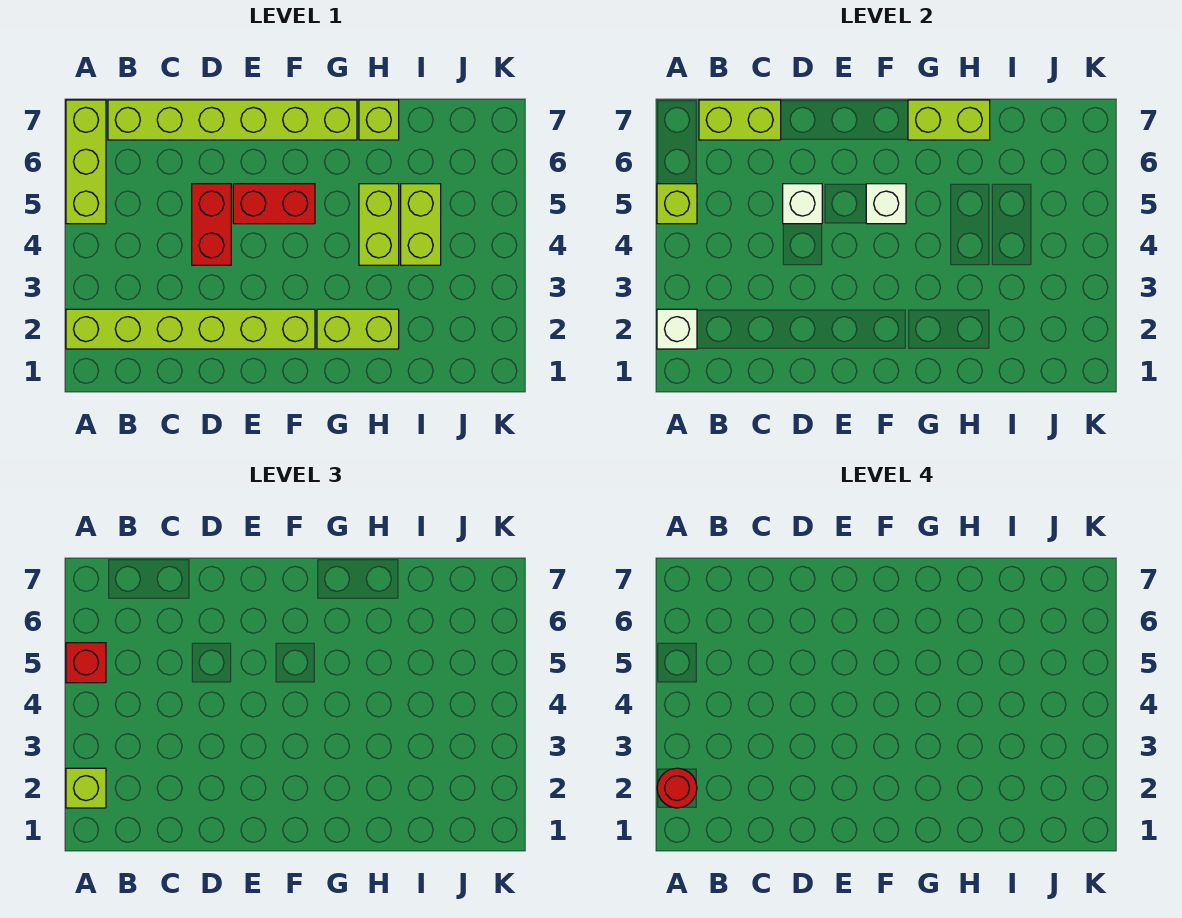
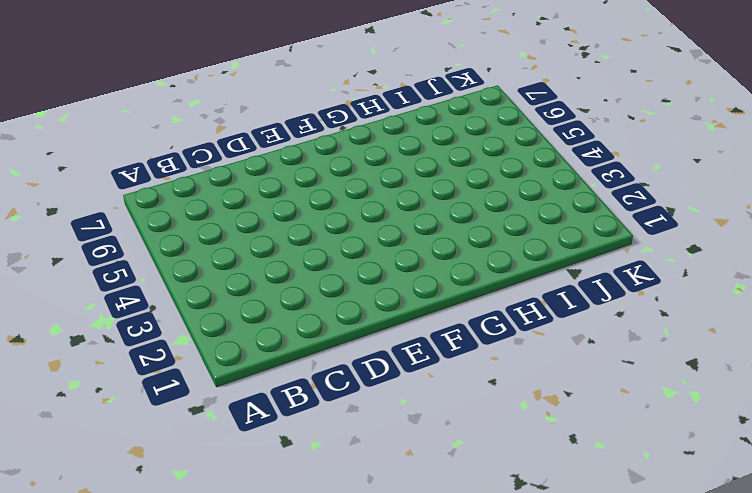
none -> lime 1x6 brick [66,309,315,349]
none -> lime 1x3 brick [66,100,106,224]
none -> lime 1x6 brick [108,100,357,140]

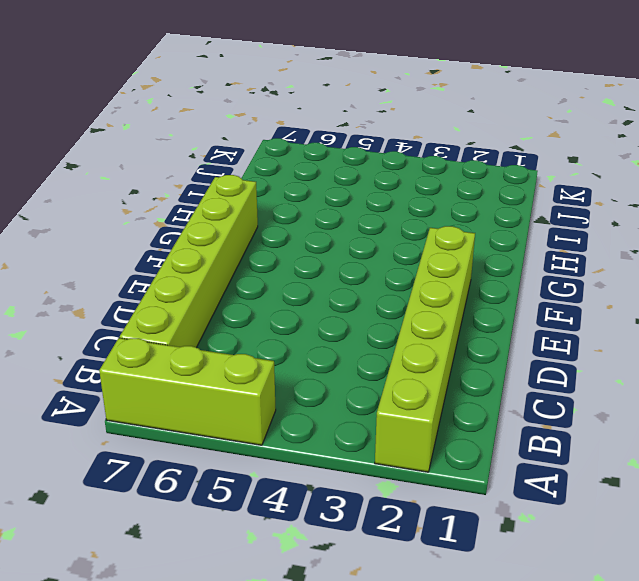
none -> red 1x2 brick [192,184,231,265]
none -> red 1x2 brick [233,184,315,224]
none -> lime 1x2 brick [317,309,399,349]

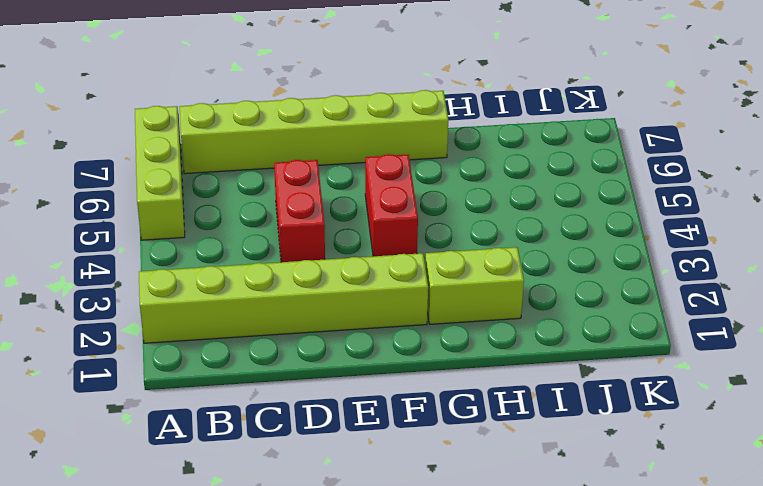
red 1x2 brick [365,154,418,256] -> red 1x2 brick turned to [233,184,315,224]
none -> lime 1x2 brick [359,184,399,265]
none -> lime 1x1 brick [359,100,399,140]
none -> lime 1x2 brick [401,184,441,265]

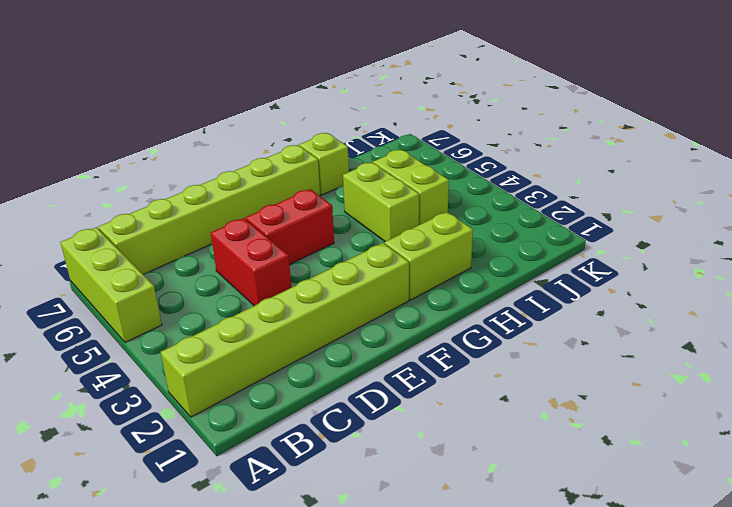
none -> white 1x1 brick [657,309,697,349]
none -> lime 1x1 brick [657,184,697,224]
none -> lime 1x2 brick [699,100,781,140]

